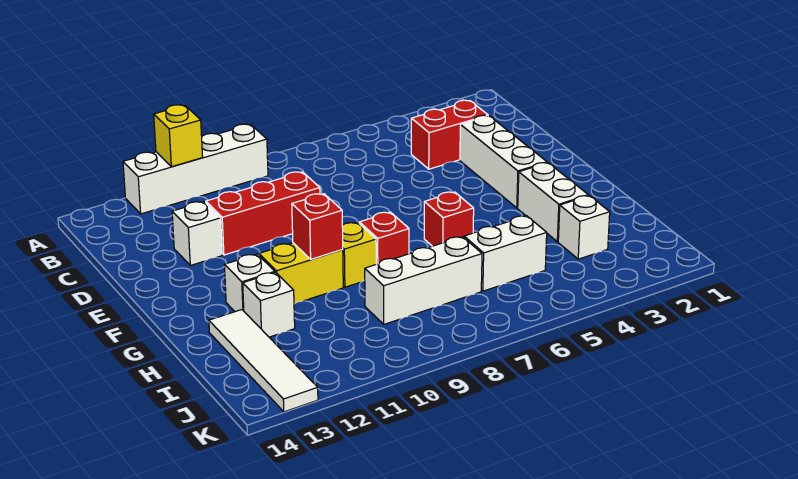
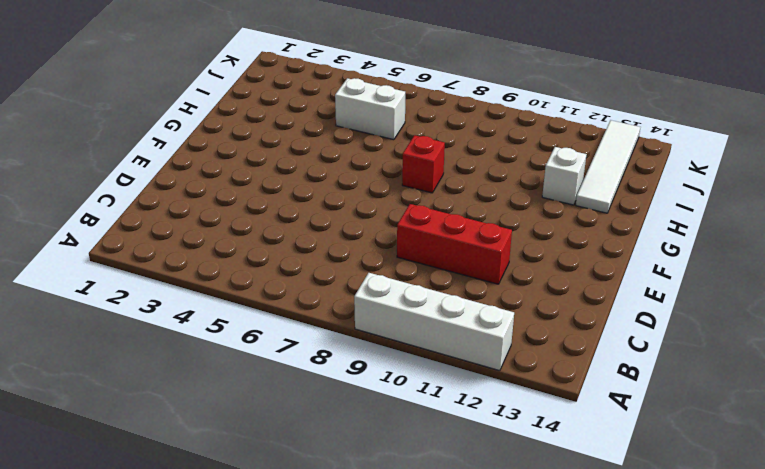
none -> red 1x2 brick [411,100,488,169]
none -> white 1x3 brick [460,115,547,208]
none -> white 1x1 brick [172,202,222,265]

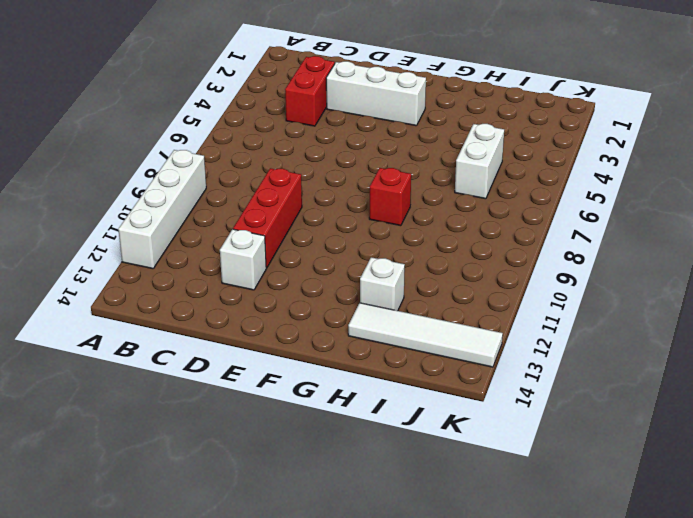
none -> white 1x2 brick [518,163,588,242]
none -> red 1x1 brick [424,192,474,246]
none -> yellow 1x1 brick [342,222,376,287]

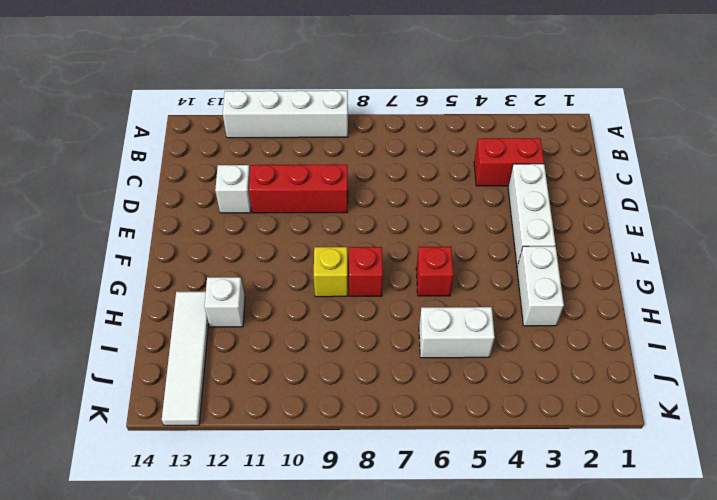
none -> yellow 1x2 brick [259,243,343,304]
none -> white 1x1 brick [225,254,275,312]
none -> white 1x1 brick [558,196,610,259]

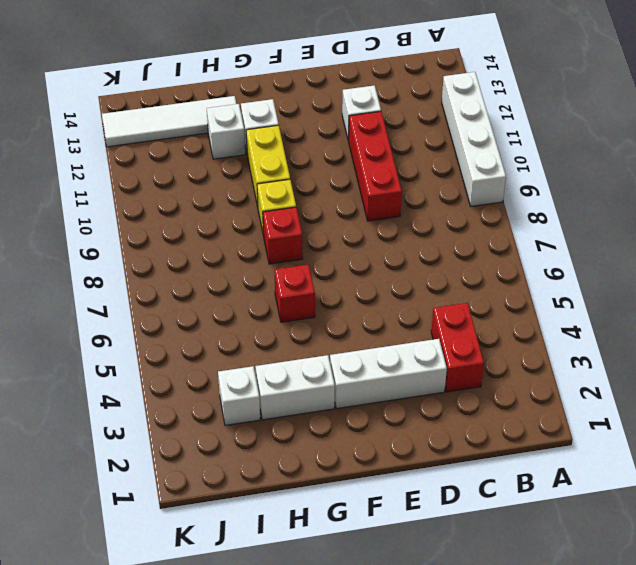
none -> white 1x2 brick [464,216,547,291]
none -> white 1x3 brick [365,237,482,324]
none -> yellow 1x1 brick [154,105,203,167]

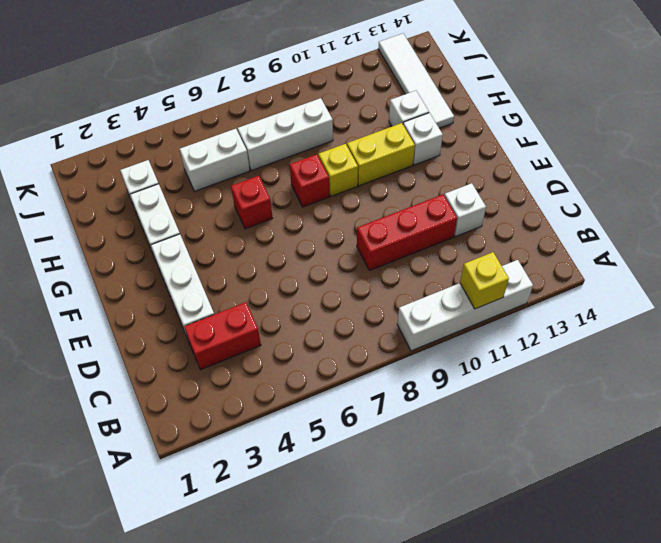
none -> red 1x1 brick [292,194,343,259]

